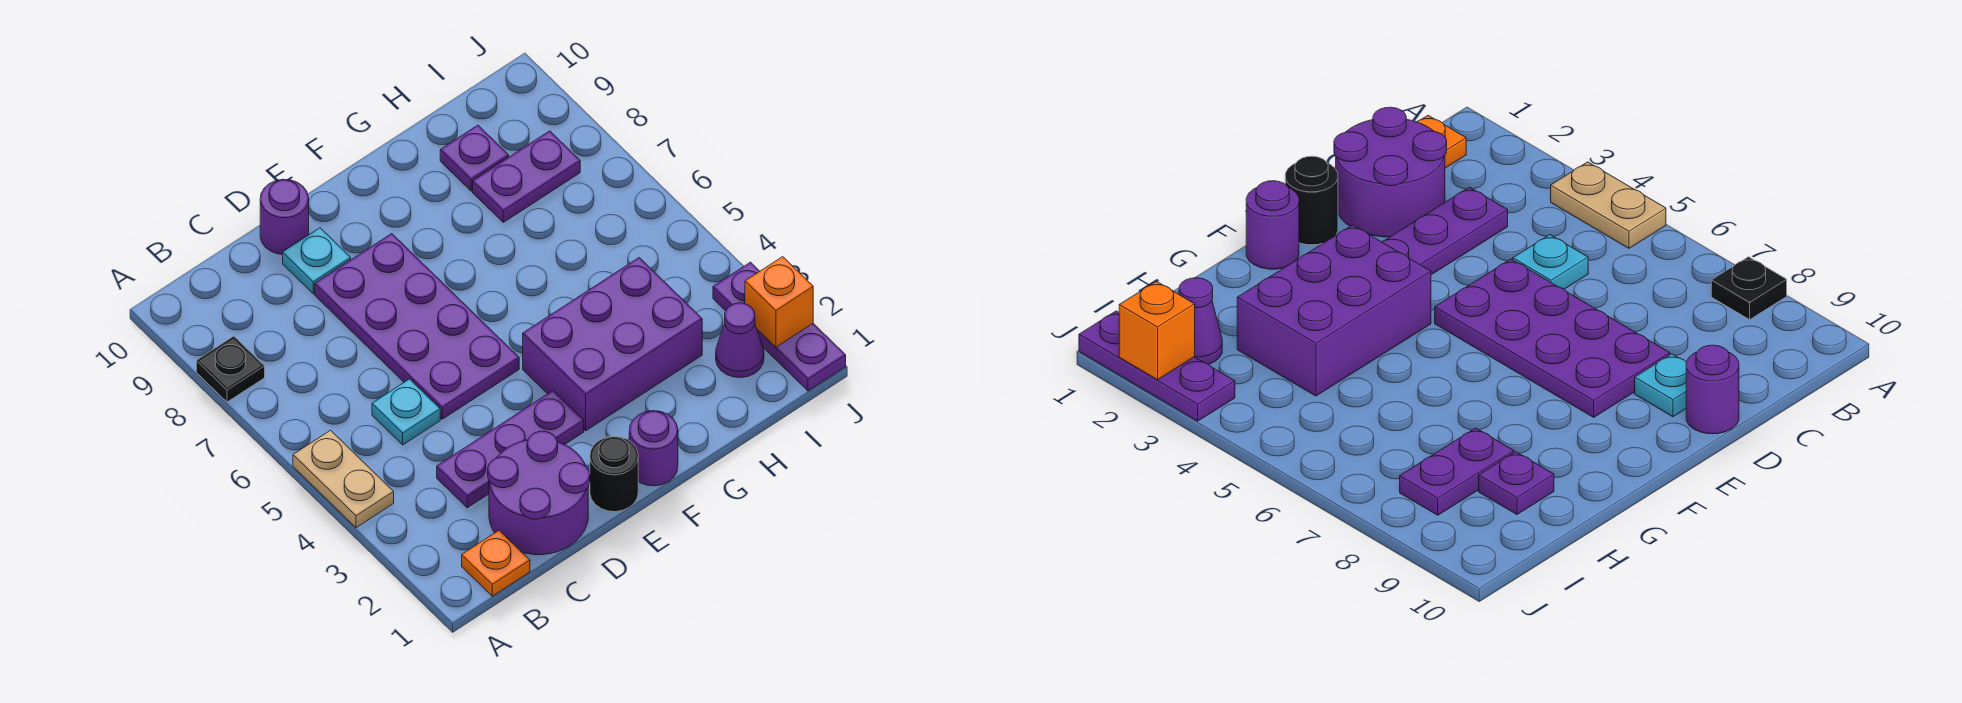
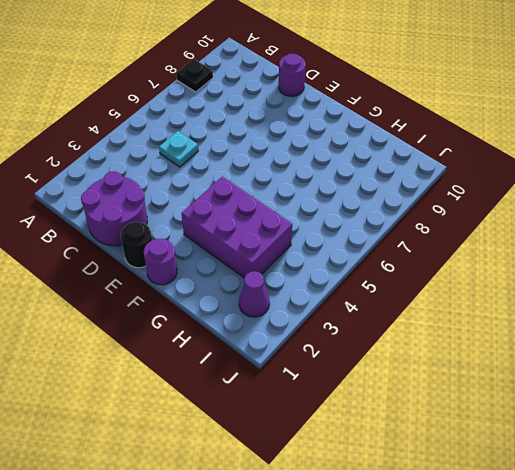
none -> tan 1x2 plate [293,430,394,528]
none -> orange 1x1 plate [462,531,530,596]
none -> purple 1x3 plate [437,391,584,508]

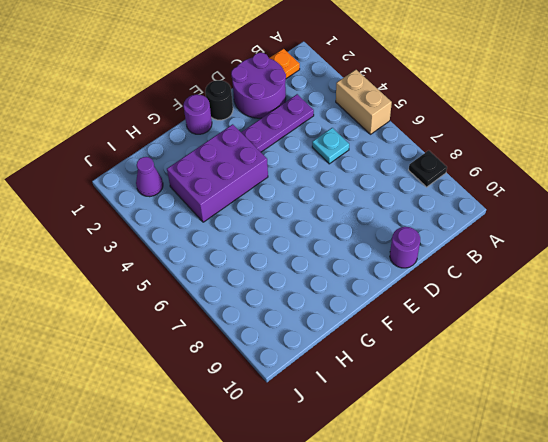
tan 1x2 brick [336,70,392,134] -> tan 1x2 plate [293,430,394,528]
none -> purple 2x4 plate [315,234,519,419]
none -> cyan 1x1 plate [283,228,351,294]
none -> purple 1x2 plate [473,131,580,222]

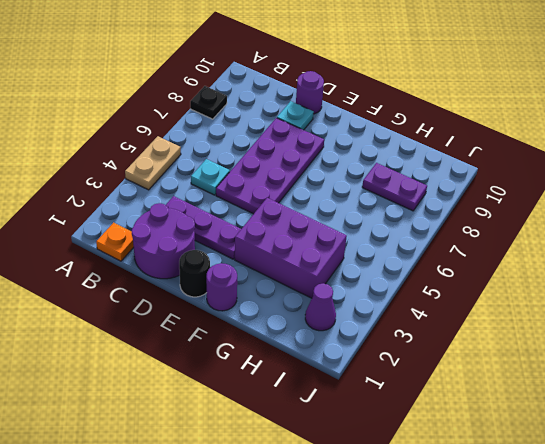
none -> purple 1x1 plate [440,125,509,191]
none -> purple 1x3 plate [713,262,846,391]
none -> orange 1x1 brick [745,257,813,347]

